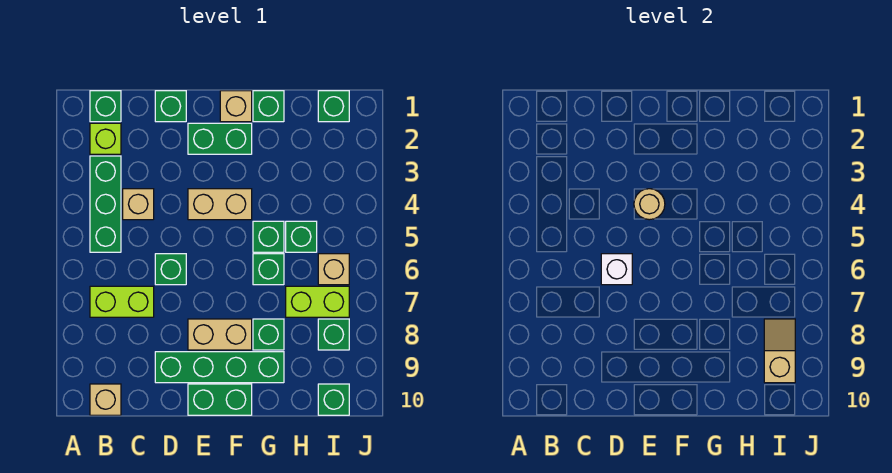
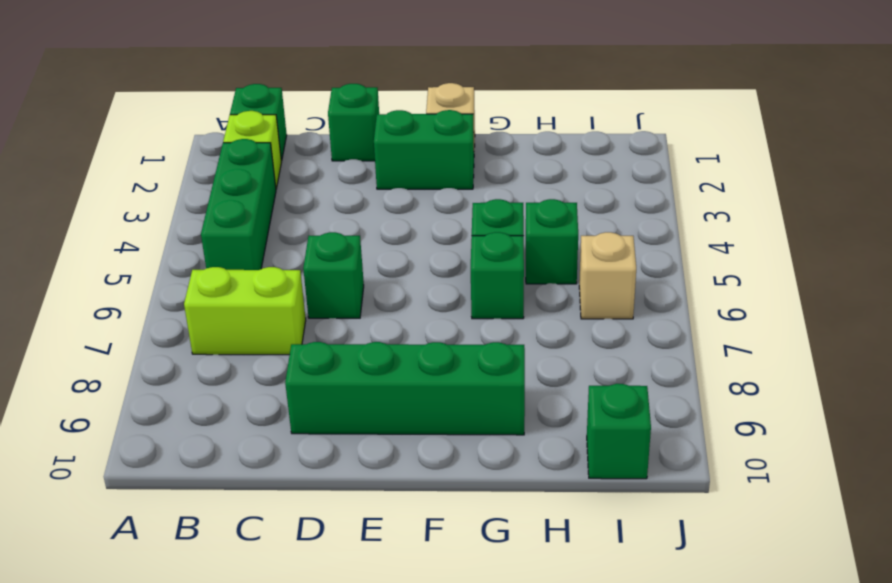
none -> tan 1x1 brick [90,384,121,415]
none -> tan 1x1 brick [123,189,154,220]
none -> tan 1x2 brick [188,189,252,220]

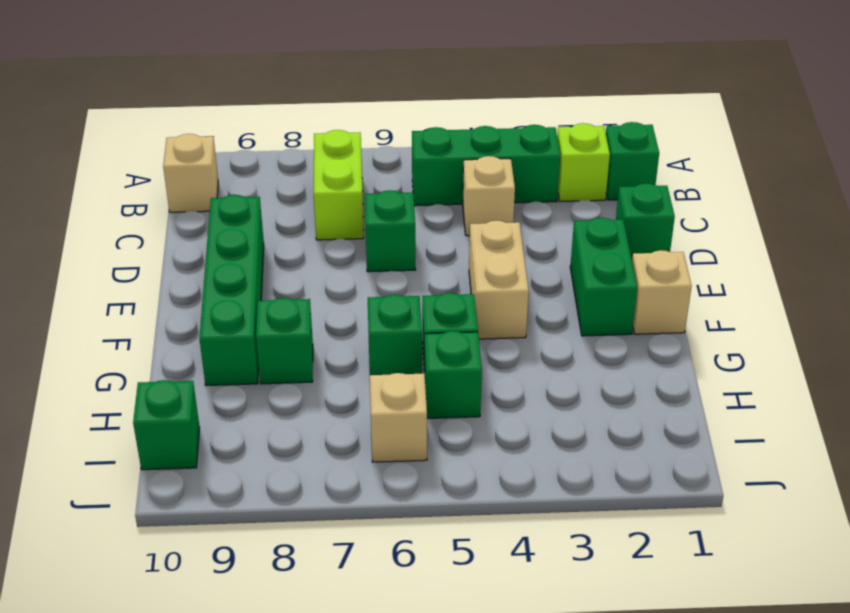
none -> tan 1x2 brick [188,319,252,350]
none -> green 1x2 brick [188,384,252,415]
none -> green 1x1 brick [253,91,284,122]

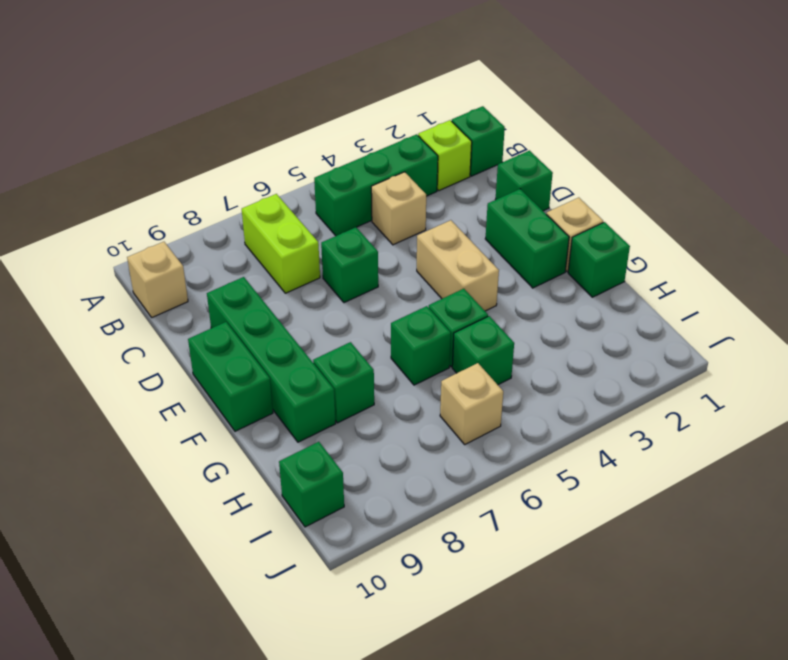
none -> tan 1x2 brick [188,319,252,350]
none -> lime 1x2 brick [286,286,349,317]
none -> green 1x1 brick [318,91,349,122]

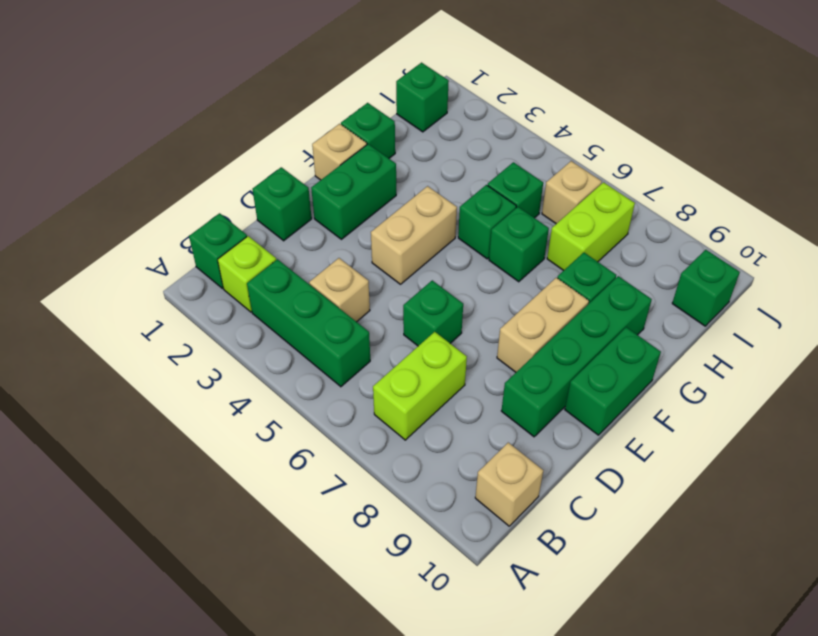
none -> green 1x1 brick [318,319,349,350]
none -> white 1x1 brick [601,254,632,285]
none -> tan 1x1 round brick [634,189,665,220]

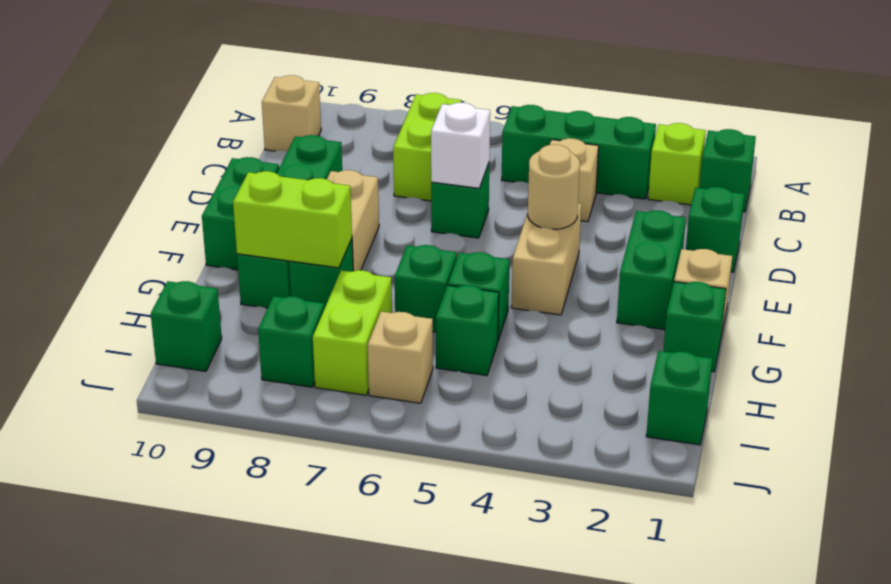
lime 1x2 brick [233,171,352,268] -> none
none -> tan 1x2 slope [764,319,795,383]

